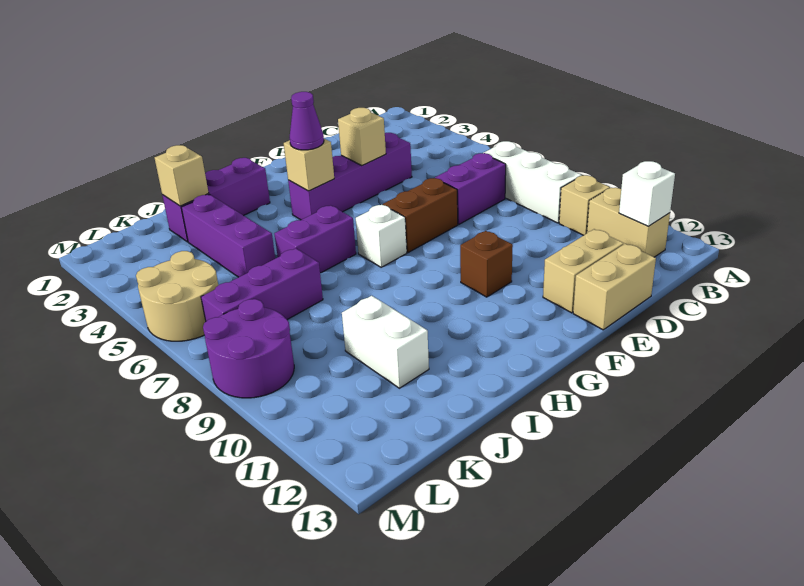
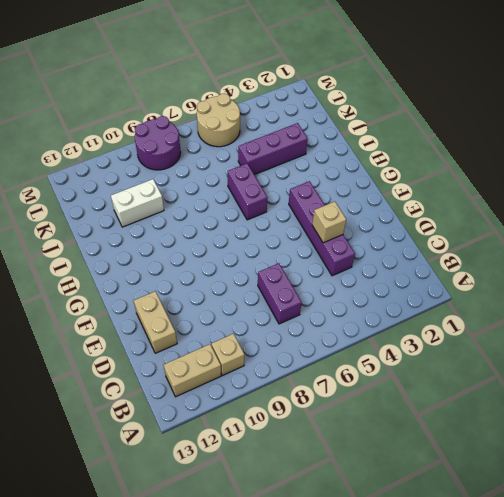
none -> white 1x3 brick [484,141,582,223]
none -> tan 1x2 brick [573,244,656,330]
none -> brown 1x2 brick [383,178,458,253]

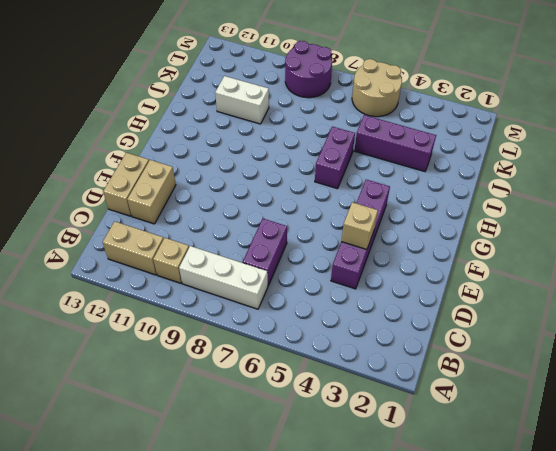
none -> brown 1x2 brick [383,178,458,253]
none -> brown 1x1 brick [460,231,513,297]
none -> white 1x1 brick [356,205,407,267]

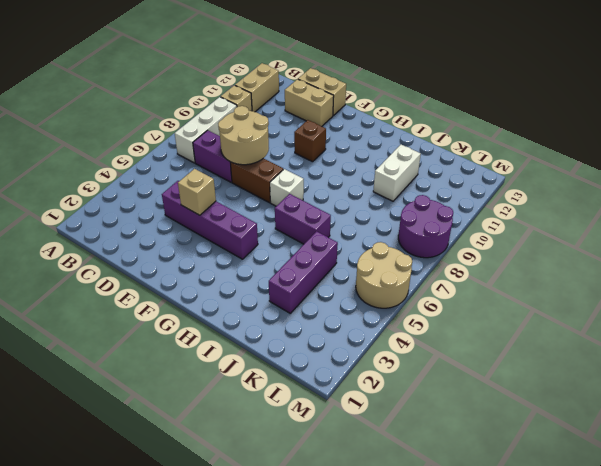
tan 2x2 round brick [218,106,269,165] -> none
none -> purple 1x3 brick [162,158,270,242]
none -> purple 1x3 brick [201,248,323,321]
none -> white 1x1 brick [619,161,675,226]

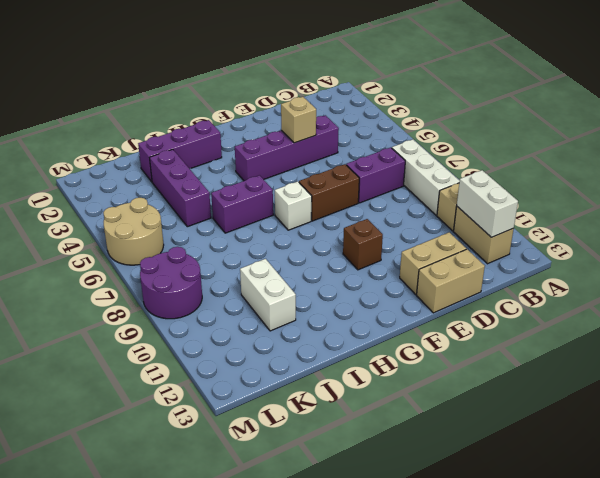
white 1x2 brick [457,170,518,237] -> white 1x1 brick [619,161,675,226]
none -> purple 1x3 brick [201,248,323,321]
none -> tan 1x1 brick [284,139,334,191]
none -> tan 1x1 brick [155,145,209,206]

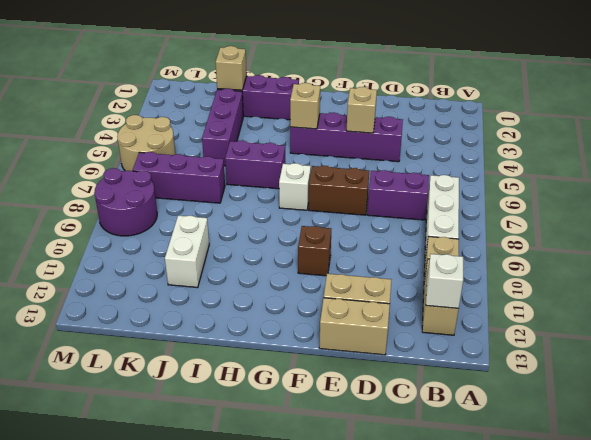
none -> purple 1x1 cone [290,92,324,150]

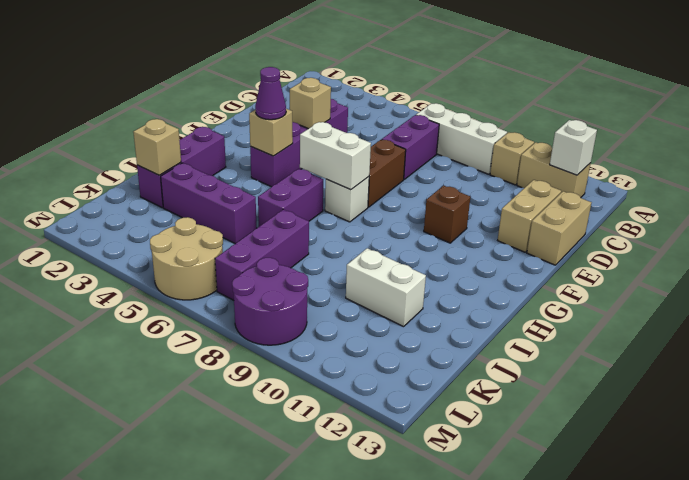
white 1x2 brick [300,122,371,190] -> none

